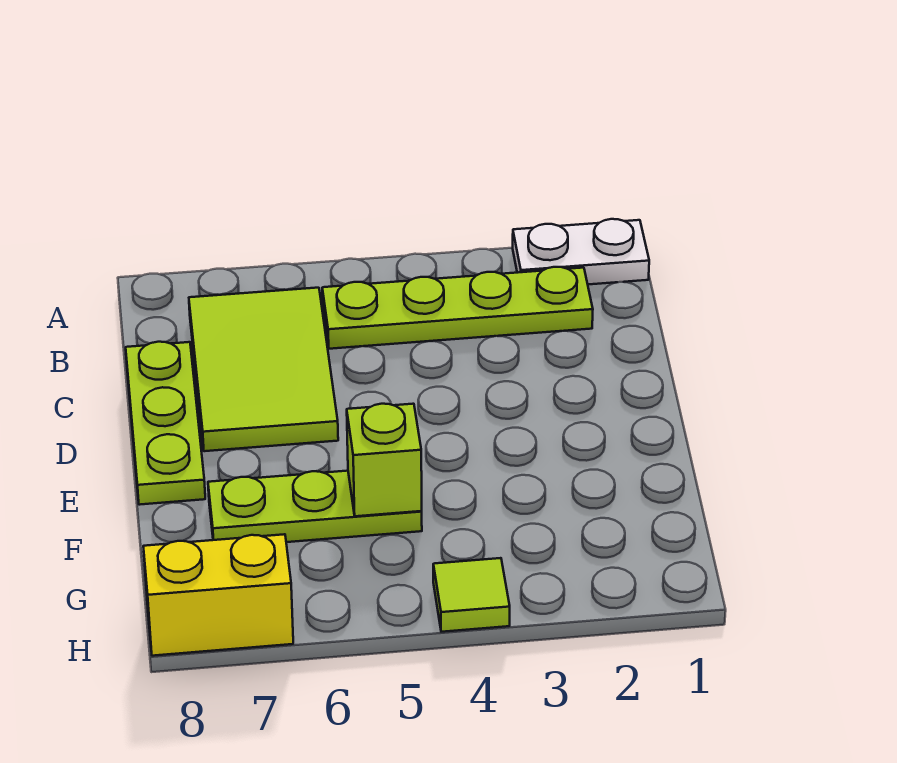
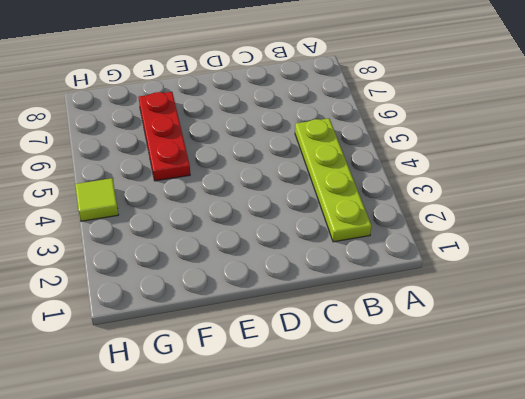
red 1x3 plate [139,92,190,181] -> lime 1x3 plate [208,471,422,542]
none -> white 1x2 plate [513,219,649,284]
none -> lime 2x3 tile [189,288,338,451]

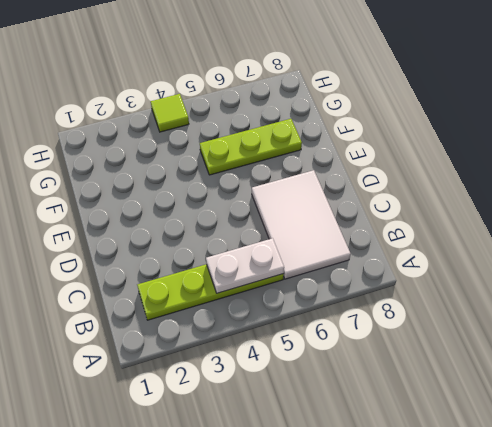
white 1x2 plate [206,238,284,293] -> white 1x2 plate moved to [513,219,649,284]
white 2x3 tile [252,170,351,279] -> lime 2x3 tile [189,288,338,451]
none -> lime 1x3 plate [126,342,205,505]
none -> yellow 1x2 brick [143,534,293,656]

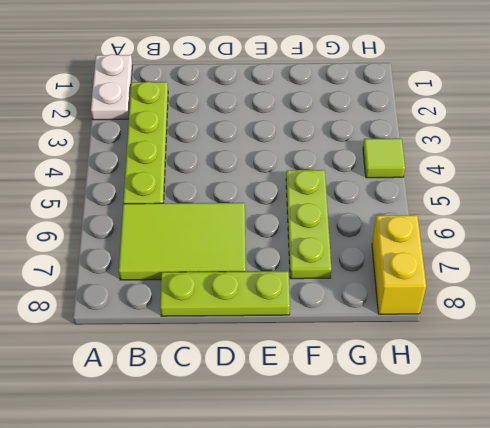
none -> lime 1x1 brick [347,404,422,516]

